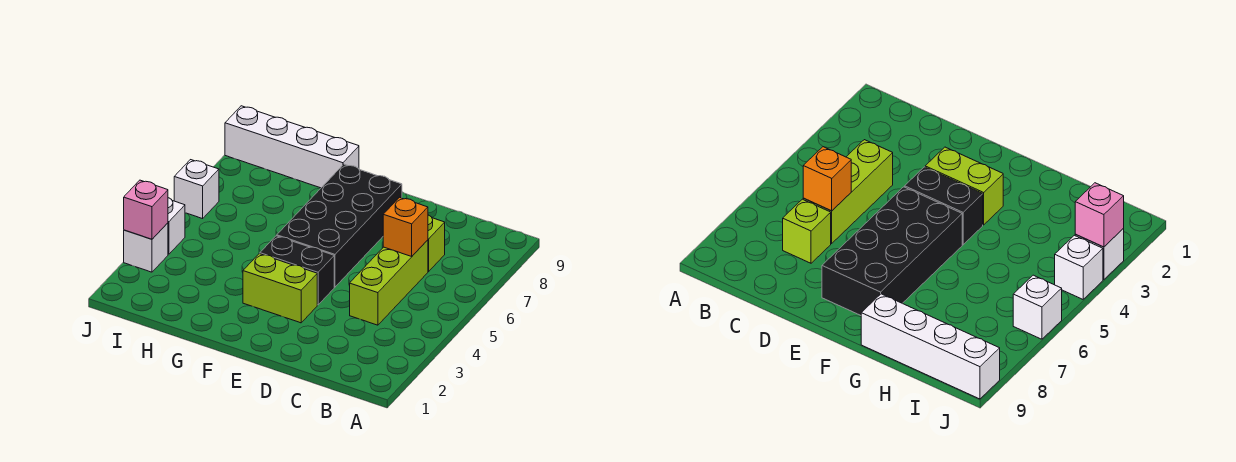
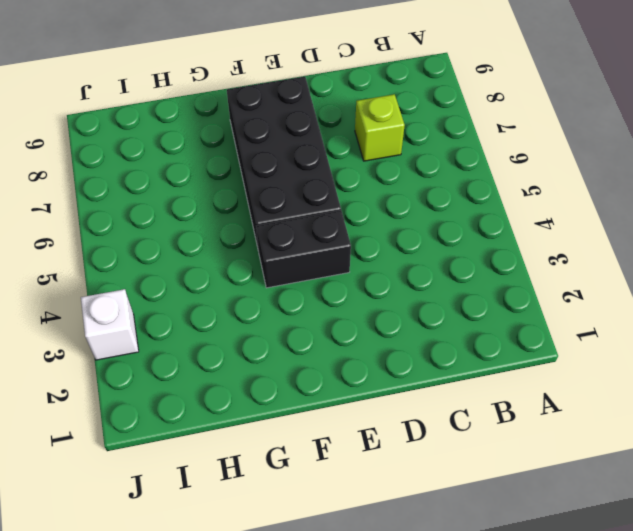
none -> lime 1x3 brick [350,240,428,325]
none -> lime 1x2 brick [243,254,317,323]

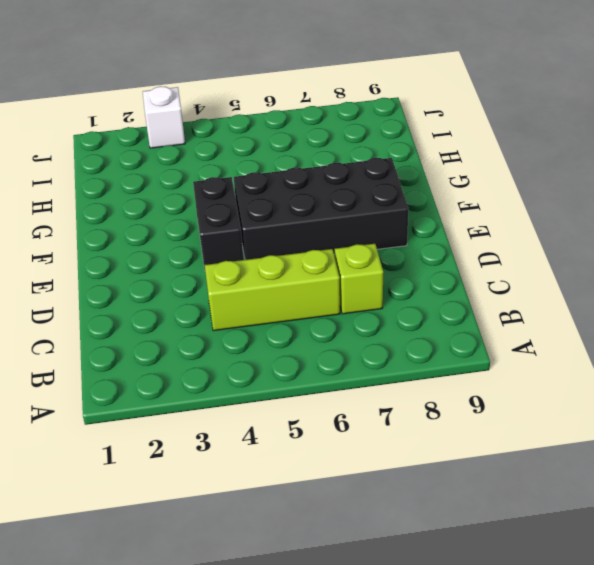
none -> lime 1x2 brick [243,254,317,323]
none -> white 1x4 brick [225,106,359,188]

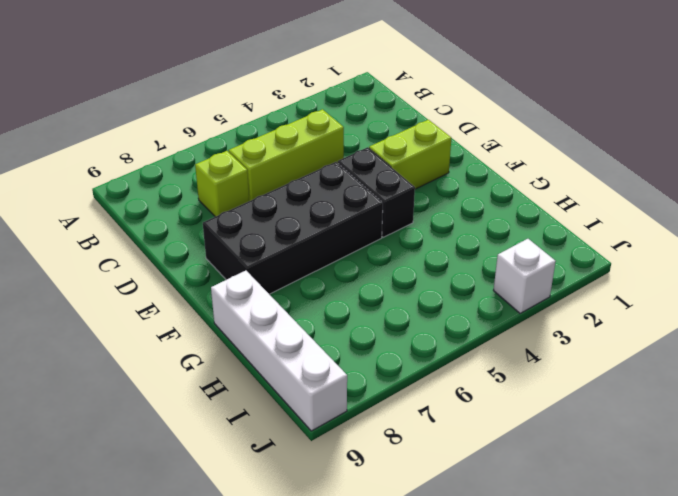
lime 1x2 brick [369,120,451,189] -> lime 1x2 brick turned to [243,254,317,323]
none -> white 1x1 brick [168,198,185,254]
none -> white 1x1 brick [174,160,219,219]

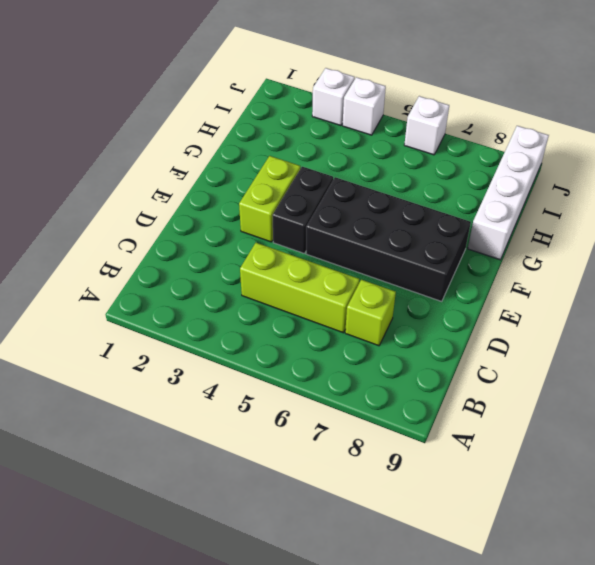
none -> orange 1x1 brick [383,197,428,256]
none -> pink 1x1 brick [124,180,168,239]

